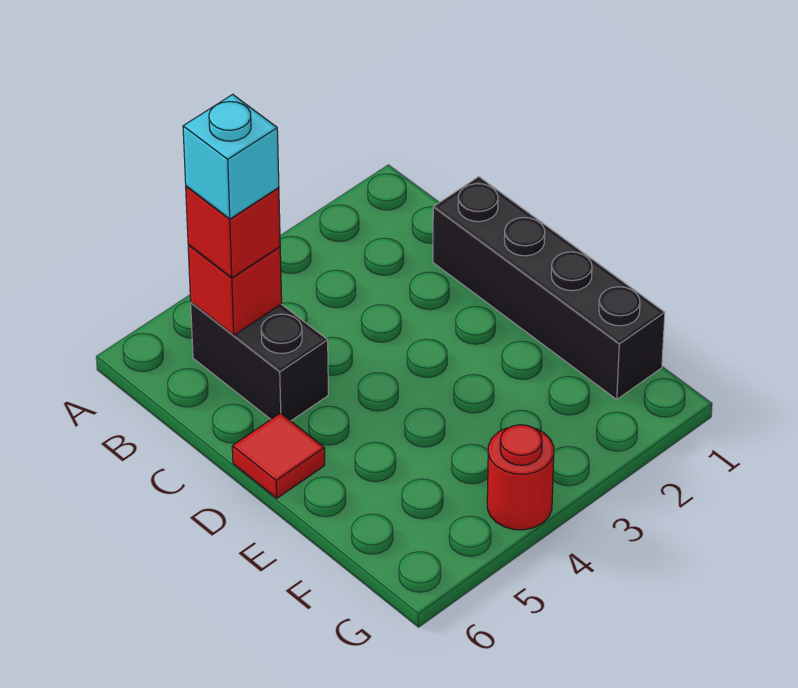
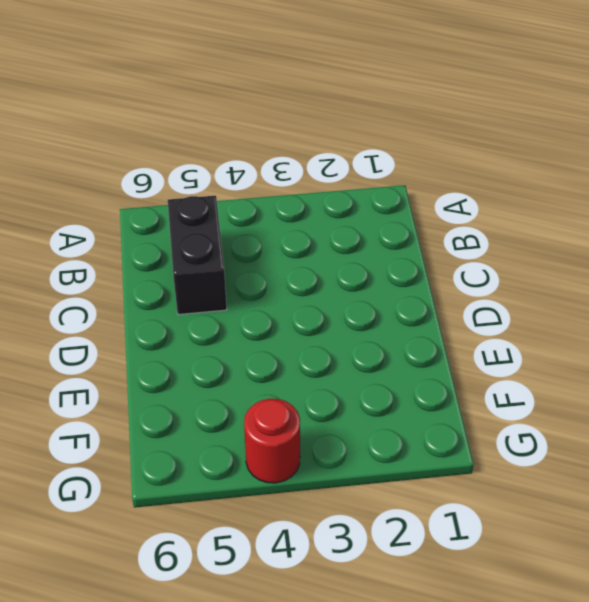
none -> black 1x4 brick [433,177,665,399]
none -> red 1x1 tile [232,413,325,498]

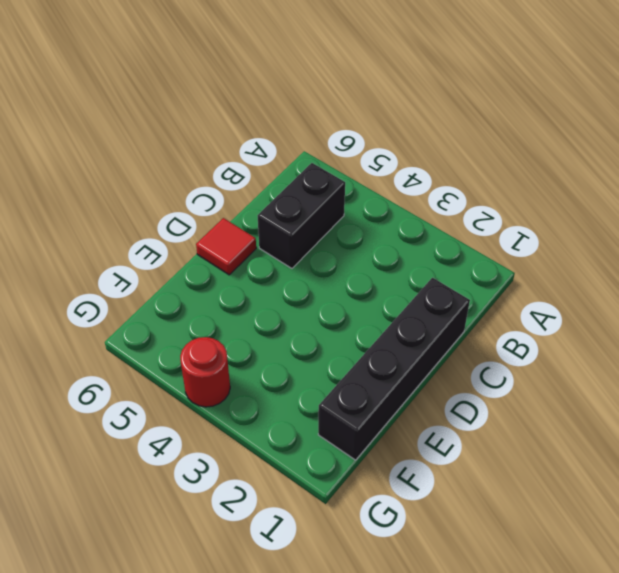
none -> red 1x1 brick [188,245,282,335]
none -> red 1x1 brick [186,186,280,278]

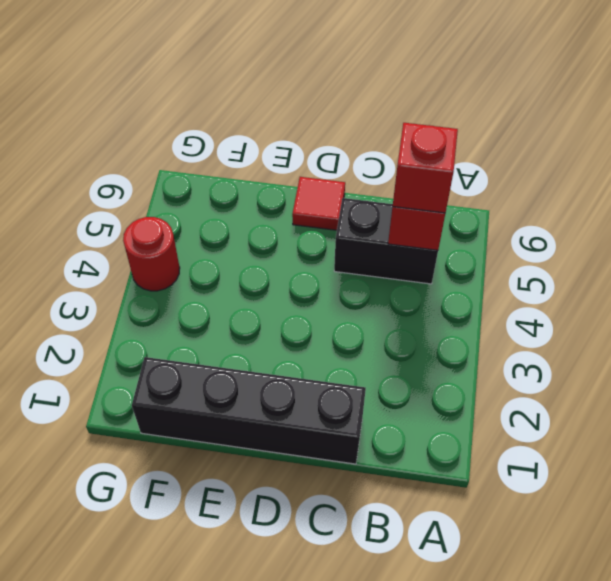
none -> cyan 1x1 brick [183,94,279,219]

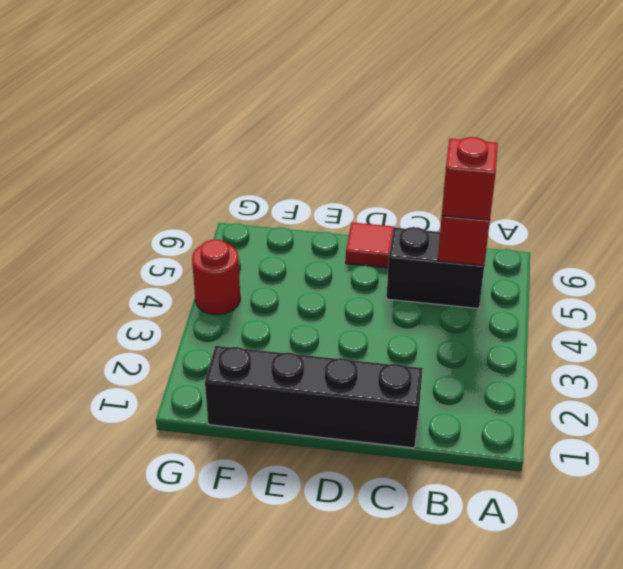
none -> cyan 1x1 brick [183,94,279,219]

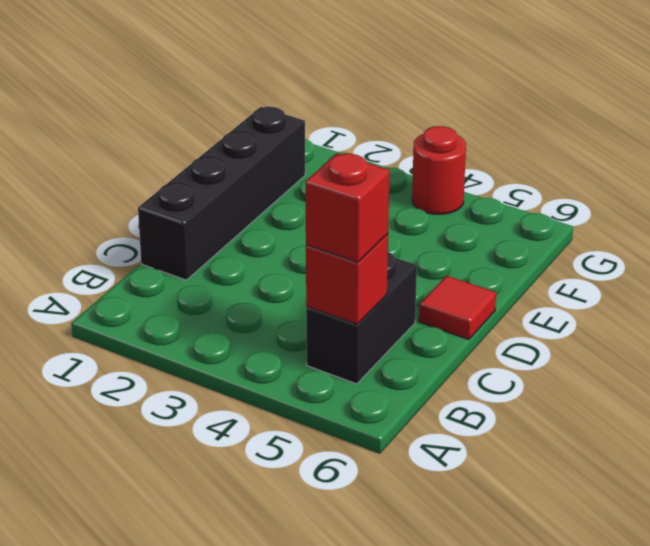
none -> cyan 1x1 brick [183,94,279,219]

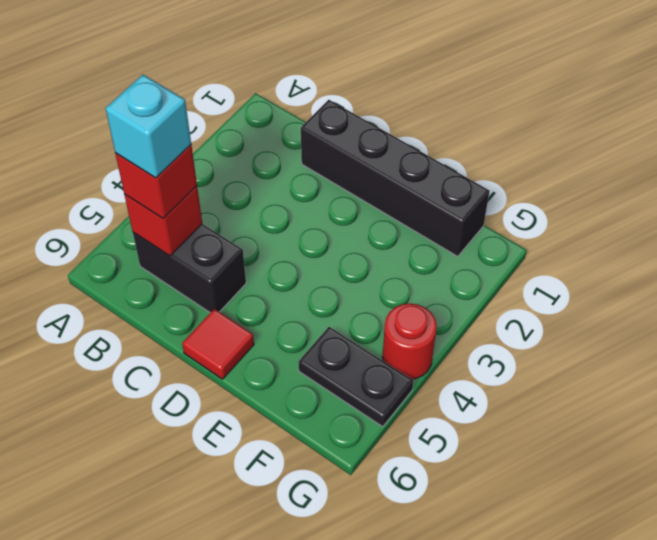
black 1x2 plate [299,327,413,427] -> none

